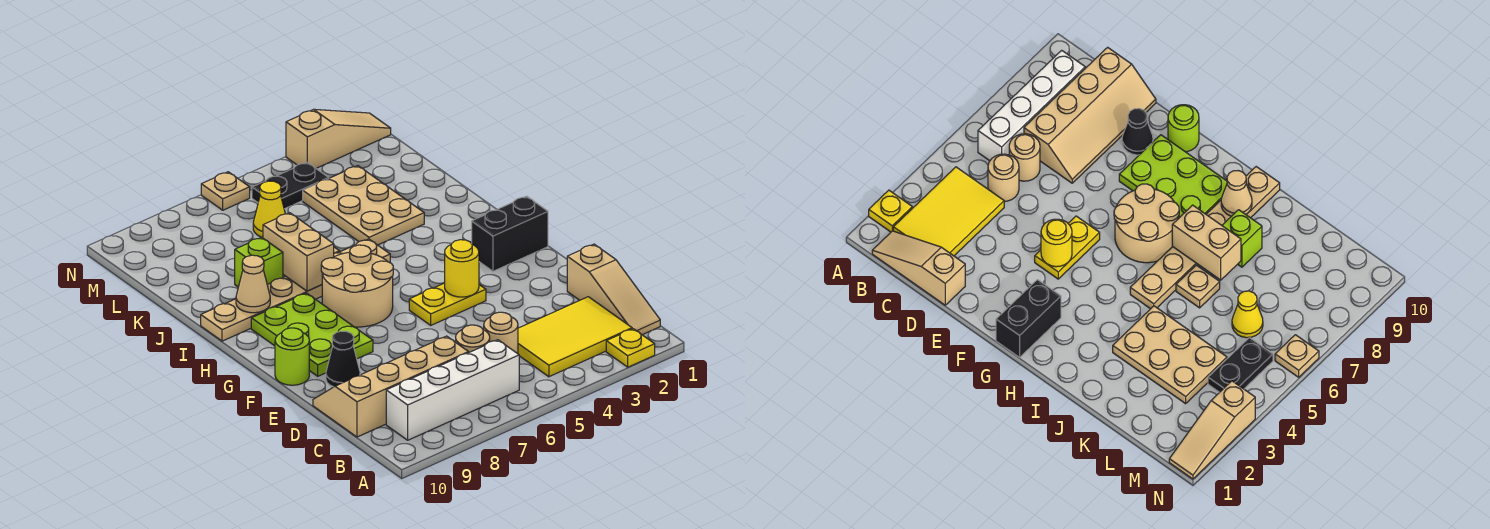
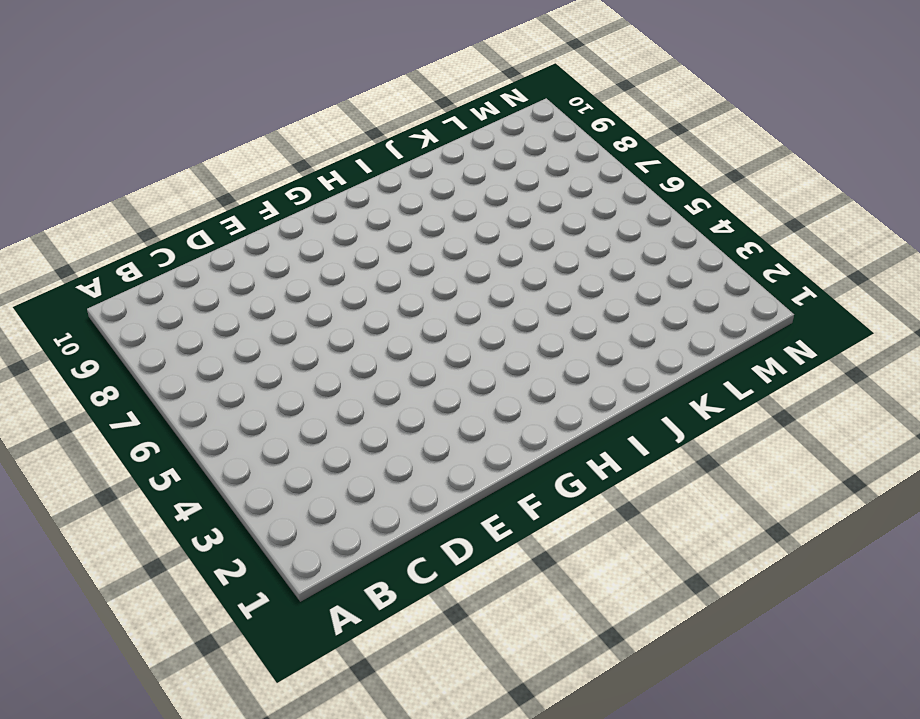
none -> yellow 1x1 plate [606,329,655,367]
none -> tan 1x3 slope [567,244,660,335]
none -> yellow 2x3 tile [518,297,632,377]

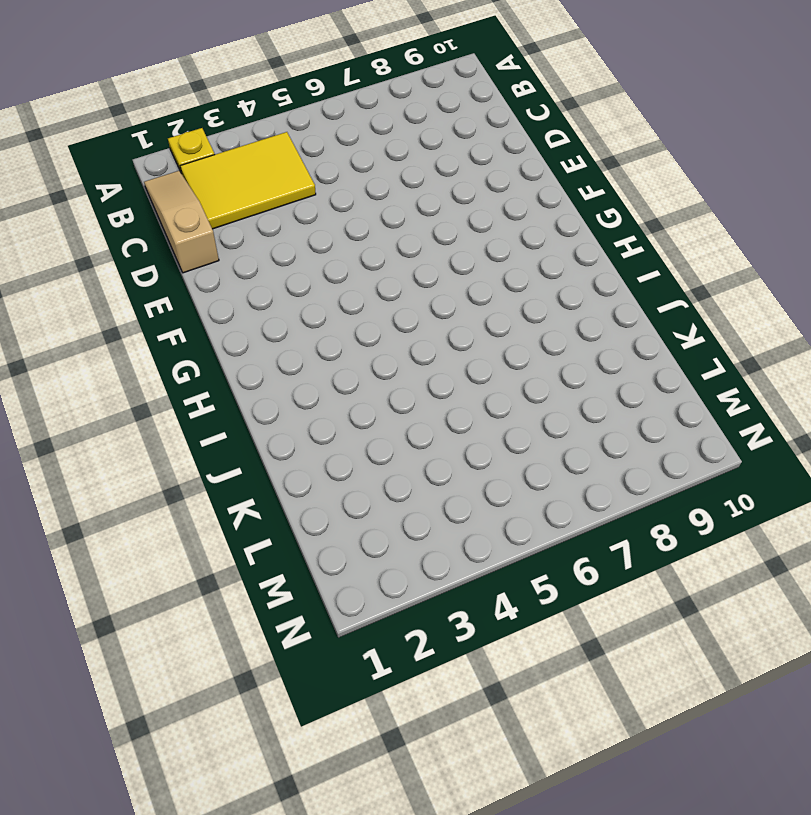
none -> white 1x4 brick [386,340,519,440]
none -> tan 1x1 round brick [484,312,518,354]
none -> tan 1x1 round brick [456,325,490,352]

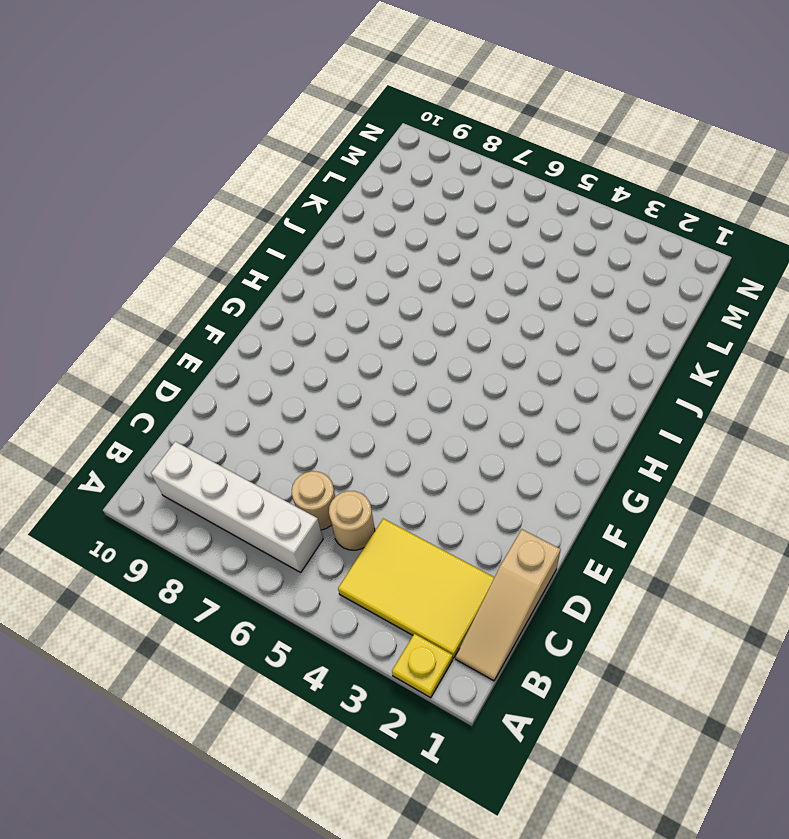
none -> tan 2x4 slope [313,336,469,437]
none -> black 1x1 cone [326,331,360,387]
none -> yellow 1x2 plate [409,283,486,325]

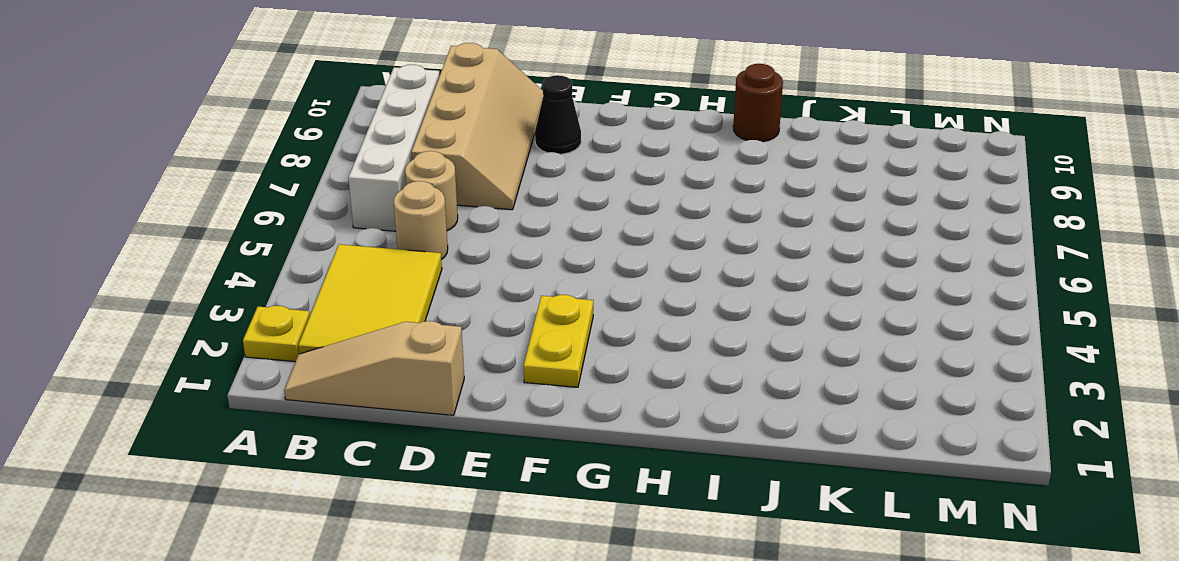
yellow 1x2 plate [524,295,593,387] -> yellow 1x2 plate moved to [409,283,486,325]
brown 1x1 round brick [733,64,783,142] -> tan 1x6 plate [201,239,390,341]
none -> lime 2x3 plate [251,293,373,376]
none -> lime 1x1 round brick [275,328,309,385]
none -> black 1x2 brick [472,196,548,271]

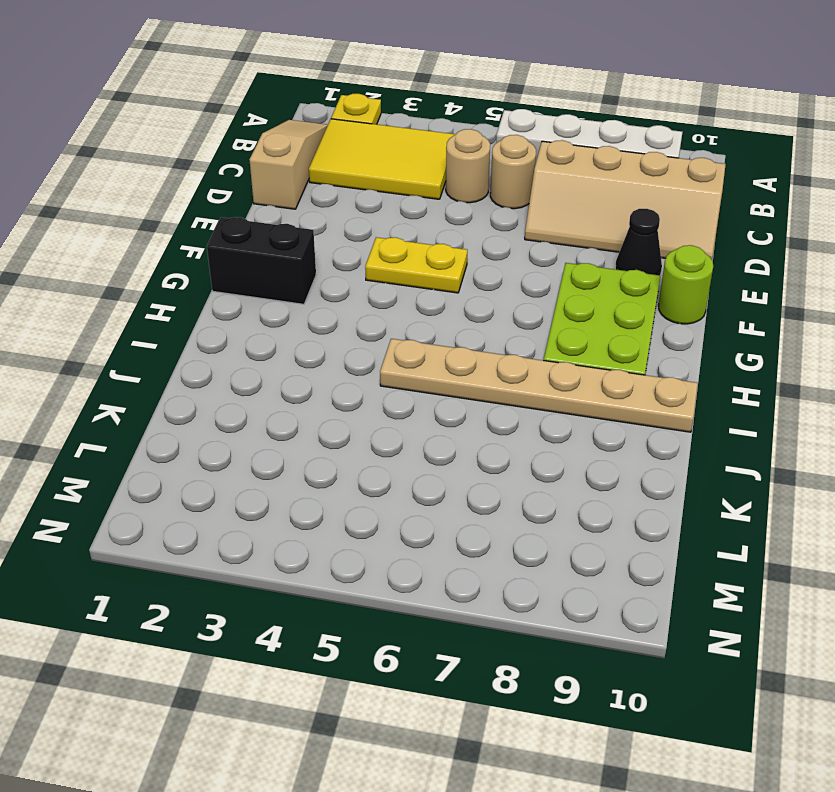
none -> tan 2x2 round brick [321,245,393,327]
none -> tan 2x3 plate [303,166,424,245]
none -> tan 1x1 plate [1176,265,1220,308]

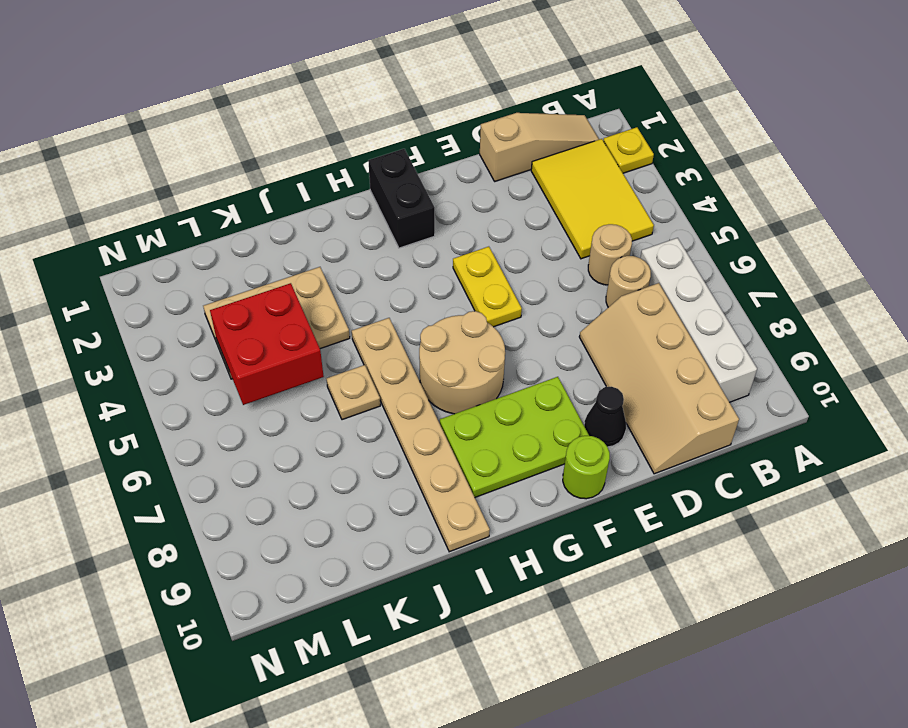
red 2x2 brick [210,283,324,405] -> none
none -> lime 1x1 brick [235,237,283,287]
none -> yellow 1x1 cone [253,181,285,237]
none -> black 1x2 plate [252,162,329,209]

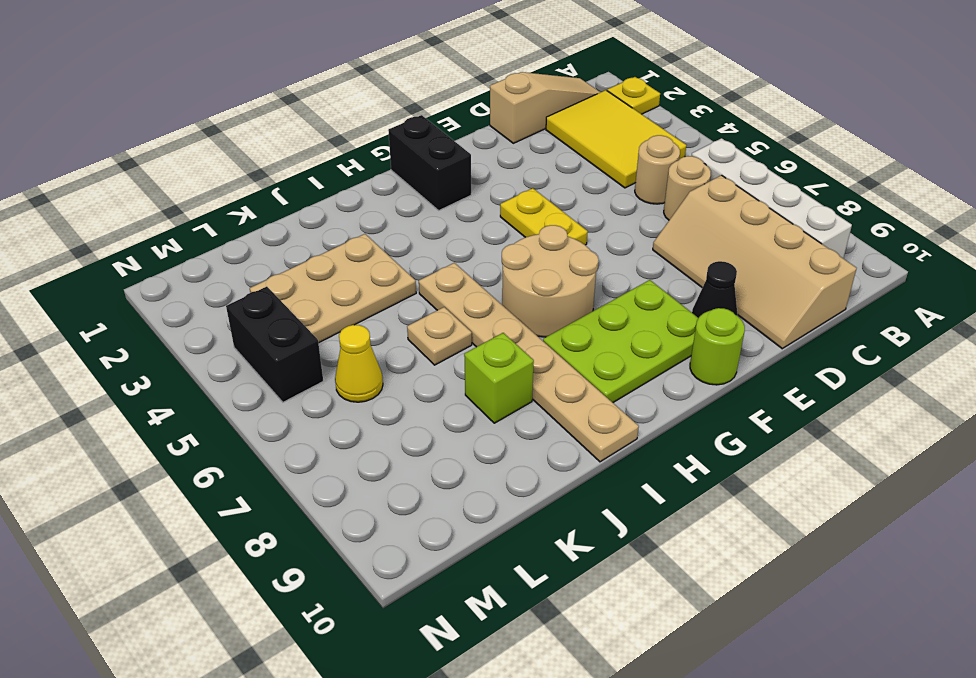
black 1x2 brick [226,287,323,402] -> black 1x2 plate [252,162,329,209]
none -> tan 1x3 slope [286,109,391,168]
none -> tan 1x1 plate [201,172,250,210]
none -> yellow 1x1 round brick [445,240,479,297]

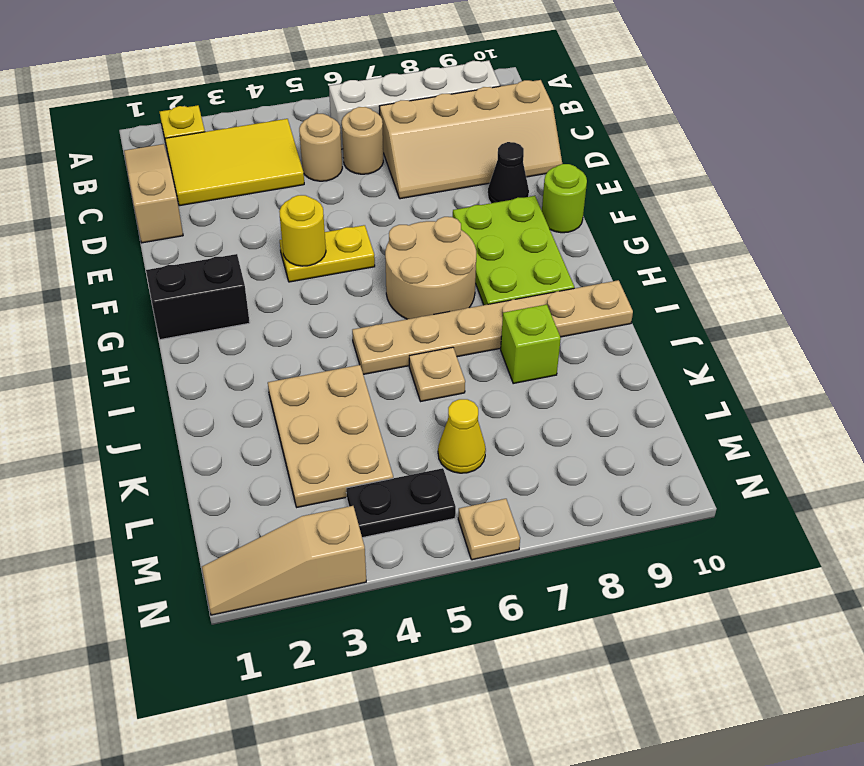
none -> tan 1x2 brick [263,213,334,291]
none -> tan 1x1 cone [236,255,270,313]

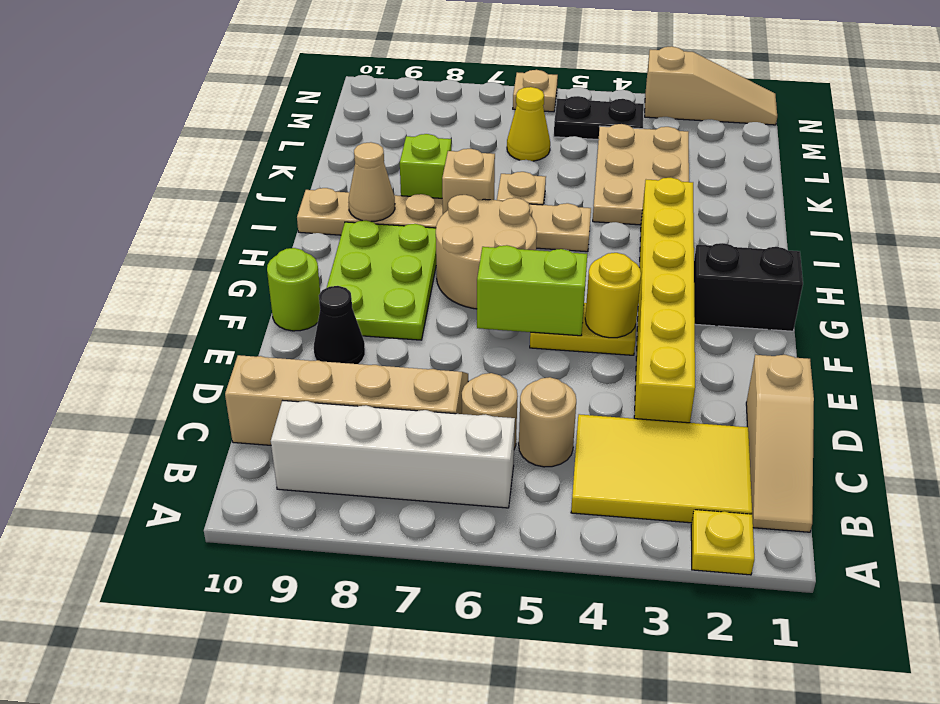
yellow 1x6 brick [634,177,695,423] -> none
lime 1x2 brick [477,245,587,336] -> none
tan 1x1 brick [442,149,495,214] -> tan 1x2 brick [263,213,334,291]

